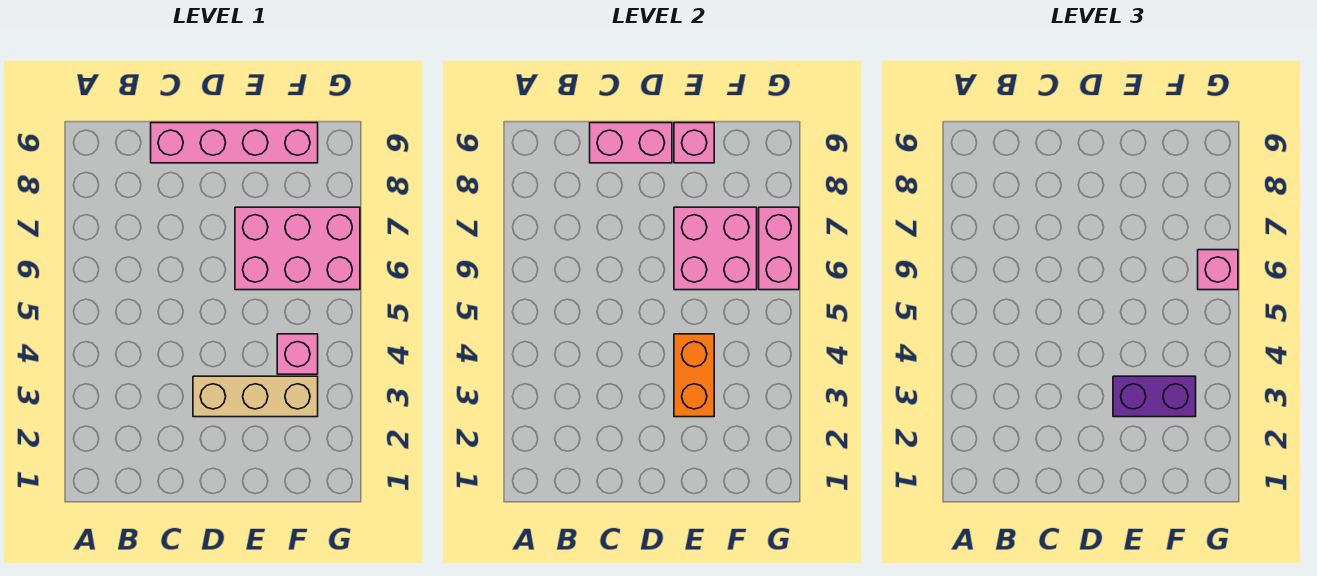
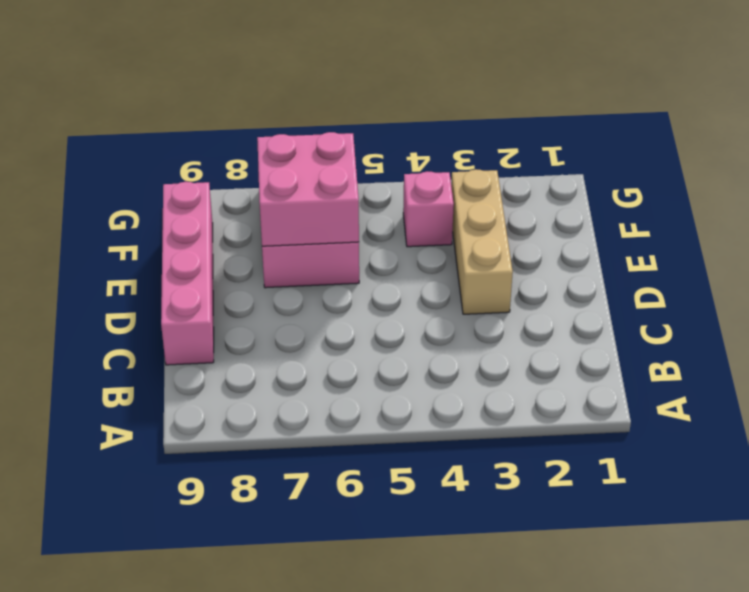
none -> pink 1x2 brick [590,123,672,163]
none -> orange 1x2 brick [674,334,714,417]

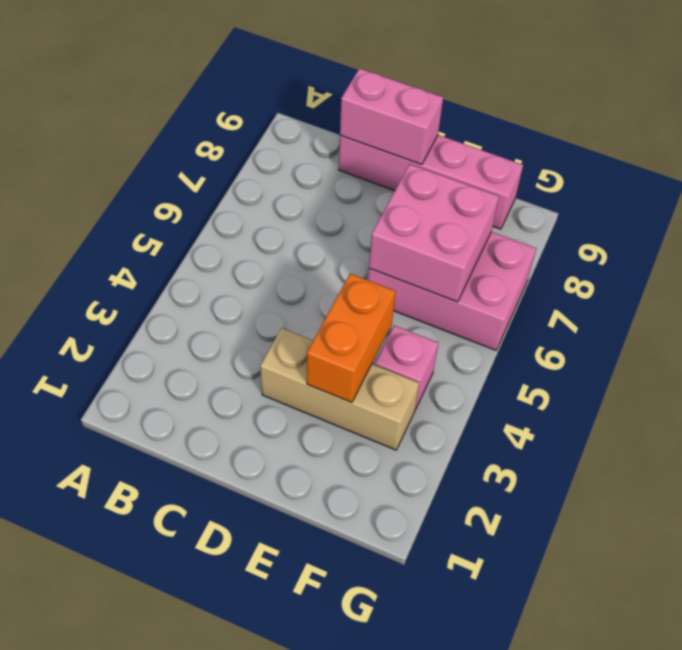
none -> pink 1x1 brick [674,123,714,163]
none -> pink 1x2 brick [759,207,799,290]

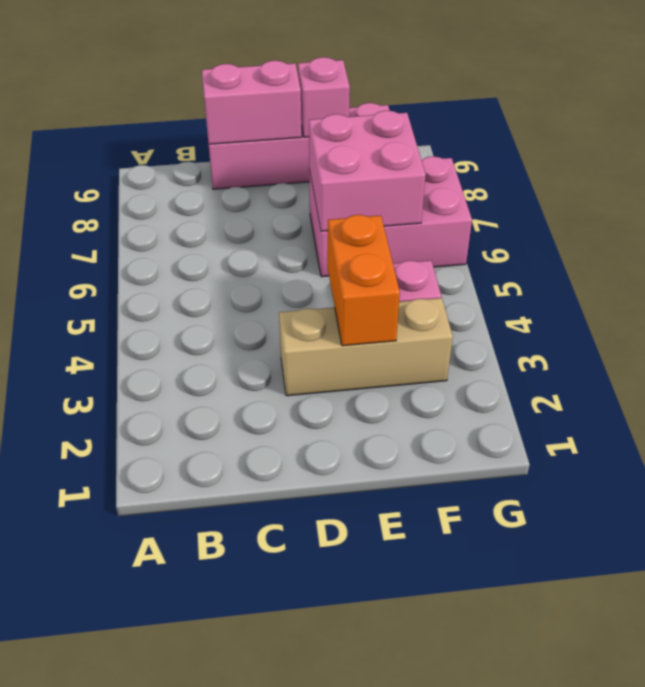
none -> pink 1x2 brick [759,207,799,290]
none -> purple 1x2 brick [1113,376,1196,417]

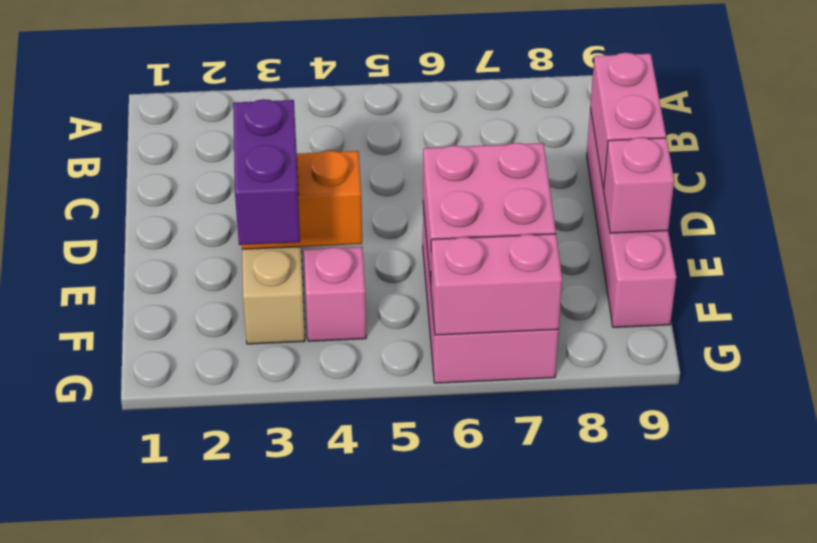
none -> pink 1x1 brick [1198,250,1238,290]

